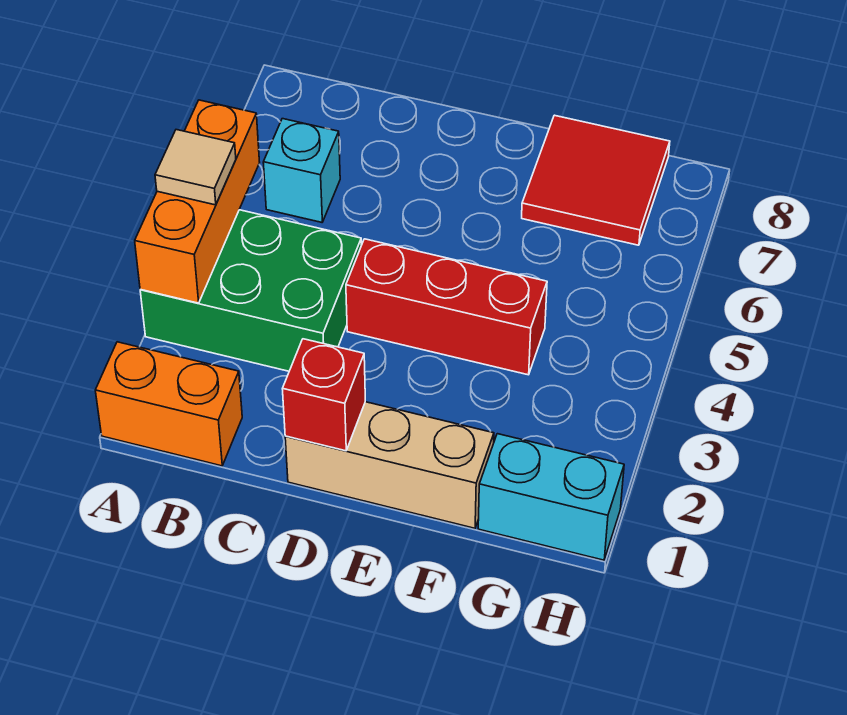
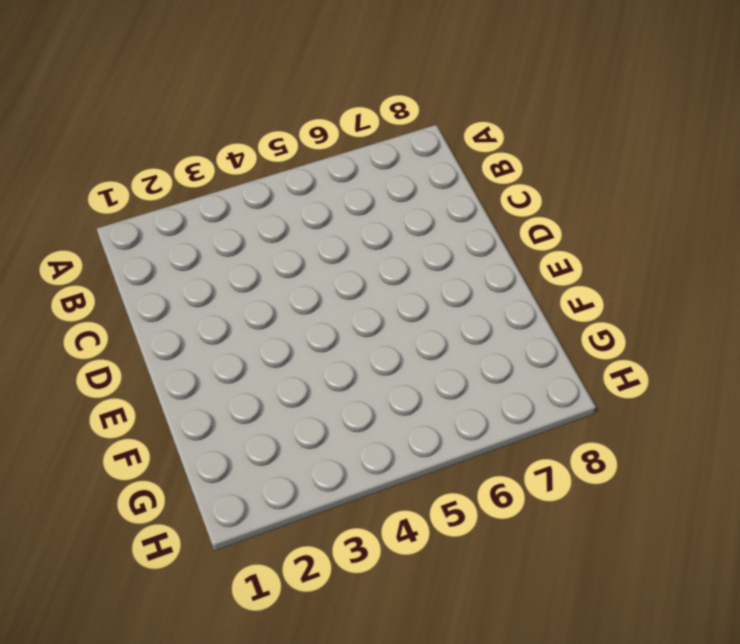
none -> orange 1x2 brick [95,342,242,466]
none -> green 2x3 brick [140,210,361,371]

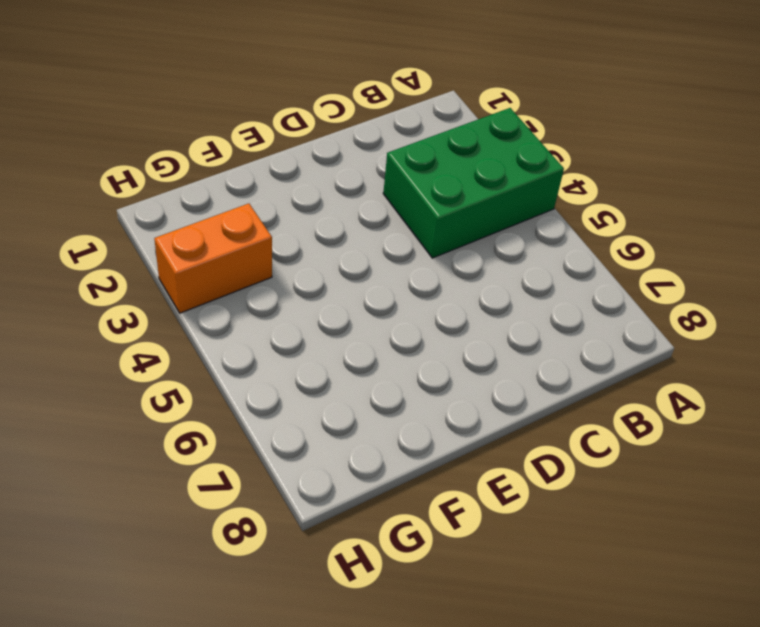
orange 1x2 brick [154,204,272,313] -> orange 1x2 brick moved to [95,342,242,466]
none -> cyan 1x1 brick [263,119,340,222]
none -> tan 1x3 brick [285,402,494,528]

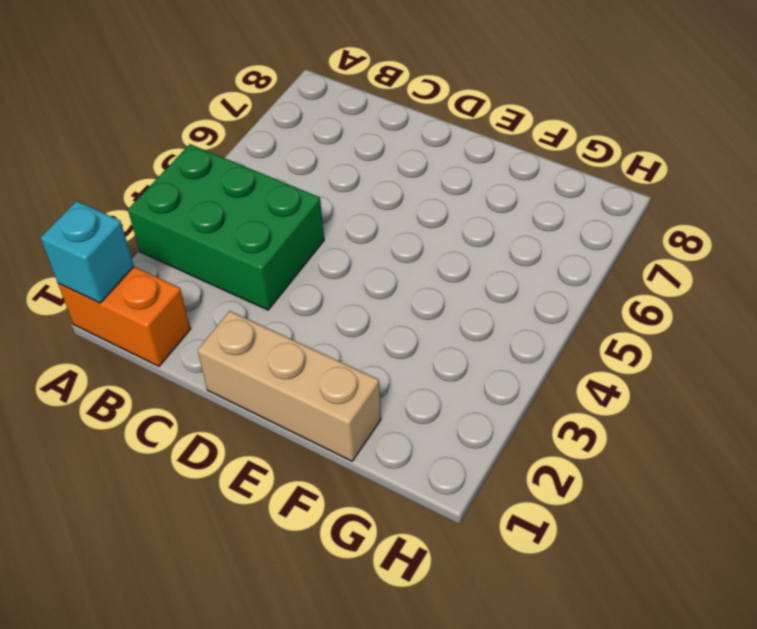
cyan 1x1 brick [41,201,134,303] -> cyan 1x1 brick moved to [263,119,340,222]
none -> red 1x3 brick [346,239,547,375]
none -> red 2x2 tile [522,115,670,245]

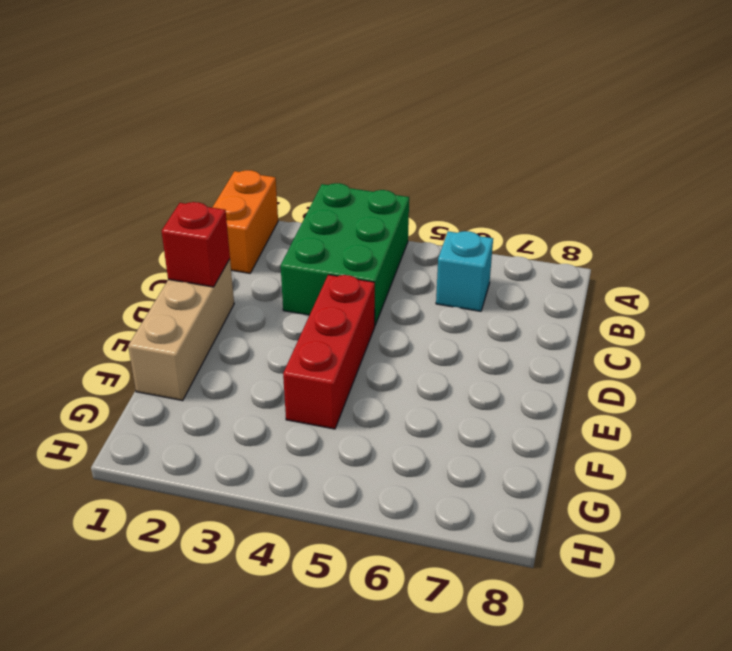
none -> red 2x2 tile [522,115,670,245]
none -> cyan 1x2 brick [478,434,624,560]

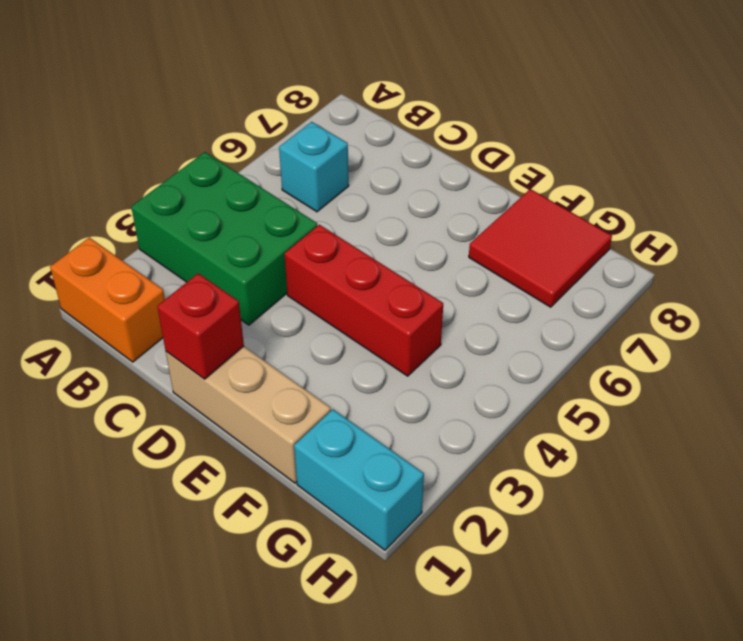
none -> orange 1x3 brick [135,100,260,303]
none -> tan 1x1 tile [155,130,236,205]

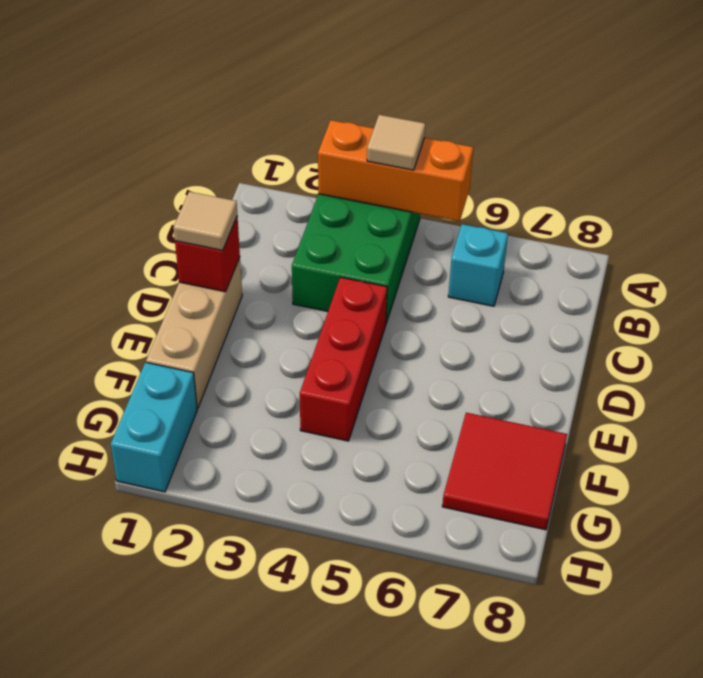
tan 1x1 tile [173,192,237,250] -> none
none -> orange 1x2 brick [95,342,242,466]

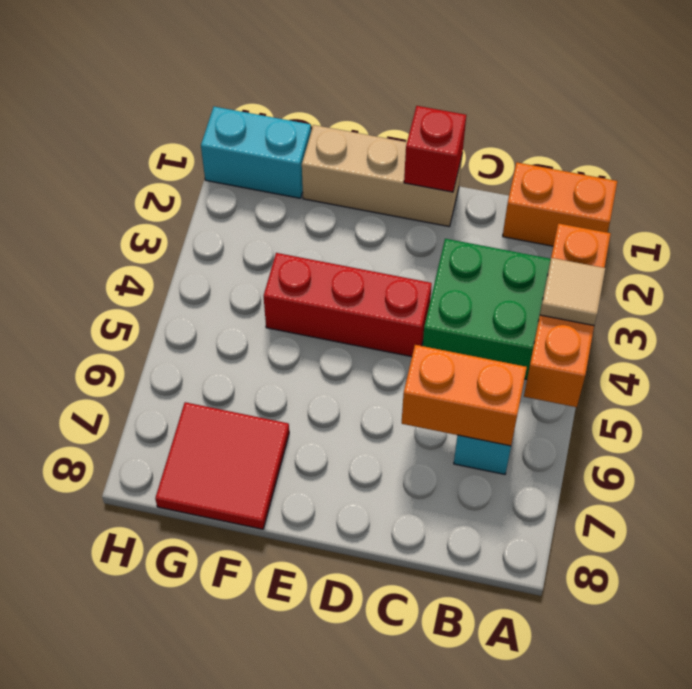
orange 1x2 brick [402,345,527,446] -> none

